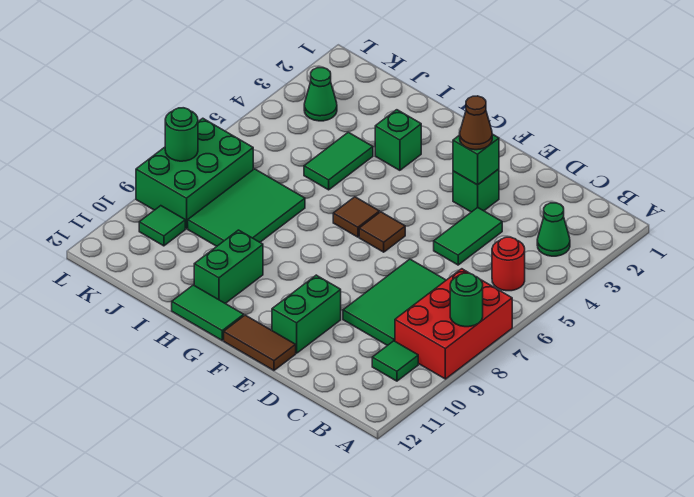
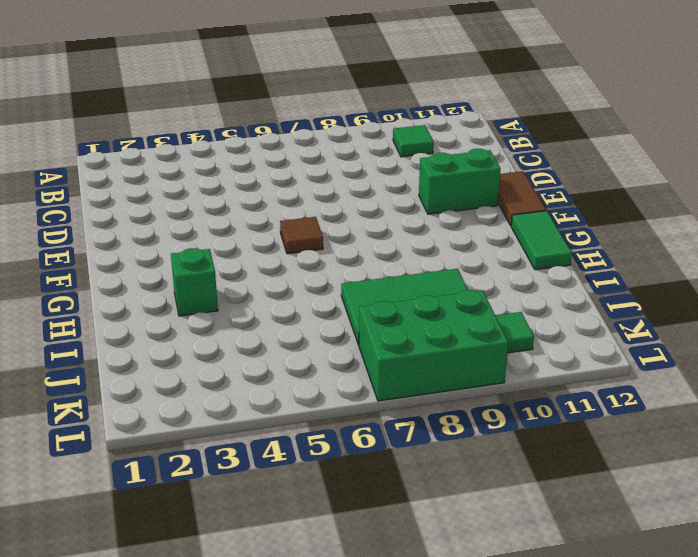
none -> red 2x3 brick [395,269,512,379]
none -> green 1x1 cone [537,203,570,256]
none -> red 1x1 round brick [492,237,525,291]

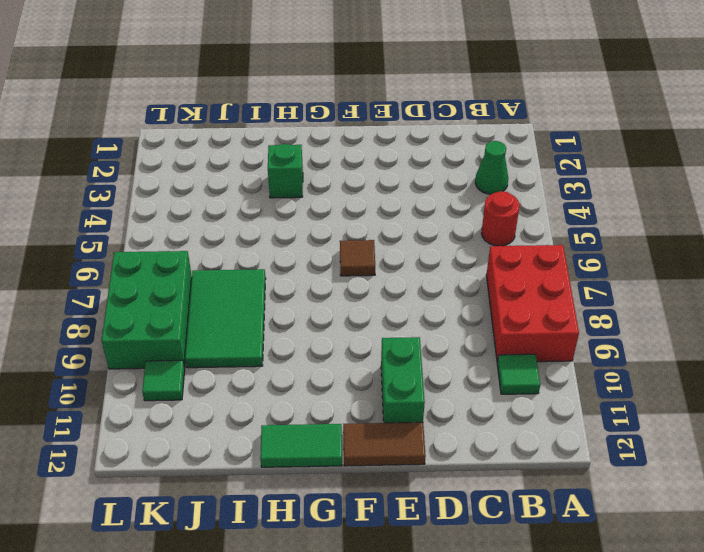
none -> green 2x3 tile [343,259,446,346]
none -> green 1x2 tile [434,208,502,265]
none -> green 1x1 brick [453,169,499,212]

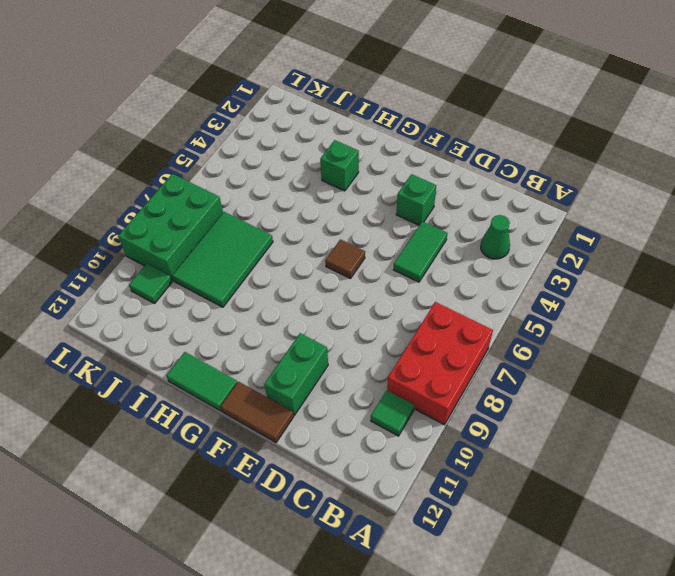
none -> red 1x1 round brick [492,237,525,291]
none -> green 2x3 tile [343,259,446,346]
none -> brown 1x1 tile [333,197,379,237]

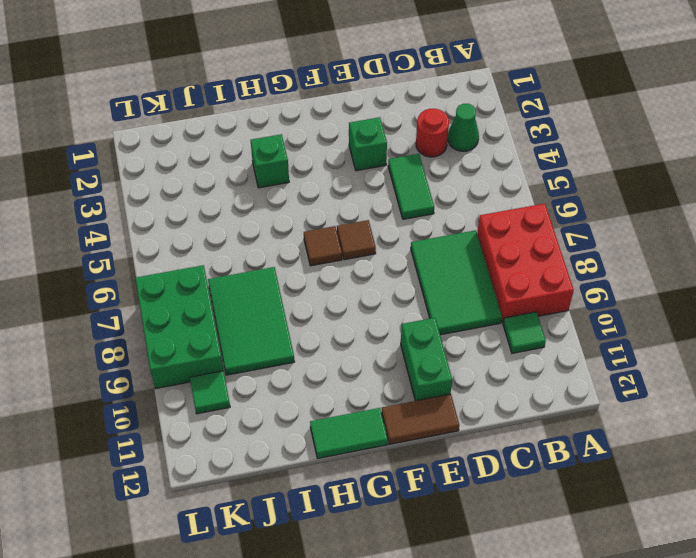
red 1x1 round brick [416,109,449,157] -> red 1x1 round brick moved to [492,237,525,291]
none -> green 1x2 brick [194,230,263,303]
none -> green 1x2 tile [304,132,373,190]
none -> green 1x1 cone [304,68,337,121]

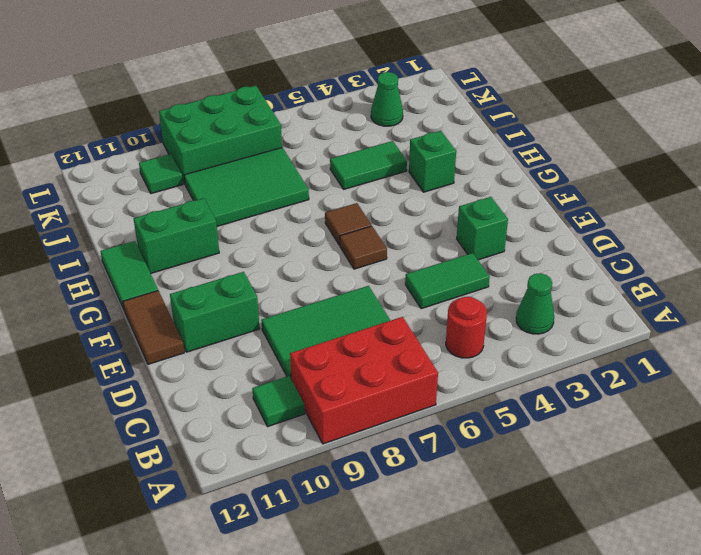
none -> green 1x1 round brick [450,273,483,327]
none -> green 1x1 brick [453,134,499,185]
none -> green 1x1 round brick [165,108,198,161]

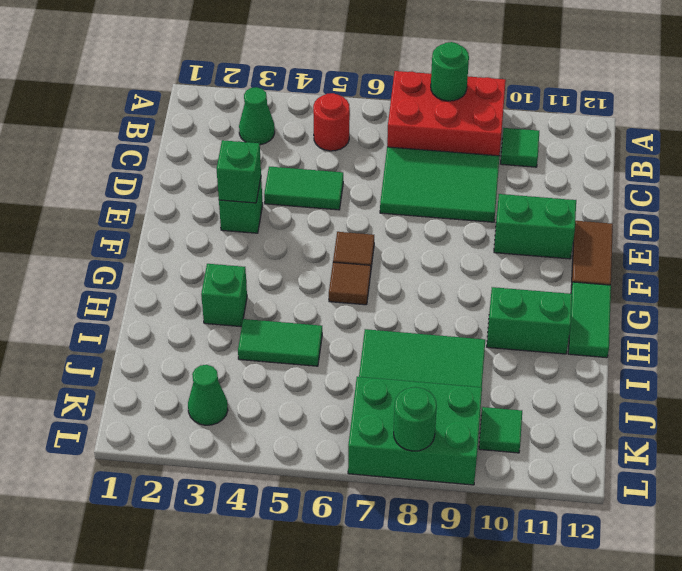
none -> brown 1x1 cone [460,96,492,150]

